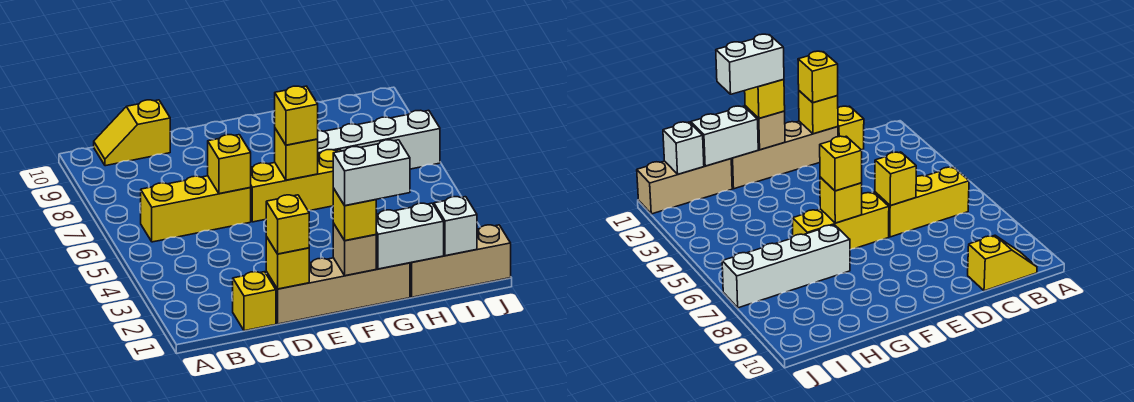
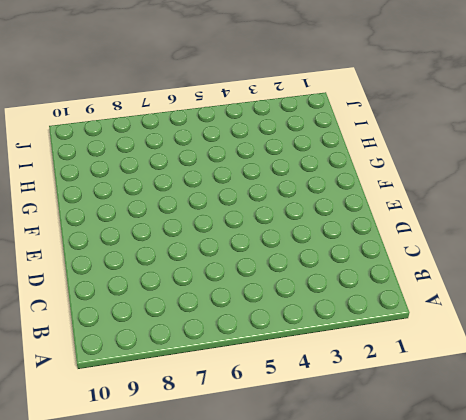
none -> yellow 1x3 brick [141,176,251,242]
none -> yellow 1x2 slope [94,100,170,166]
none -> yellow 1x1 brick [233,272,276,331]

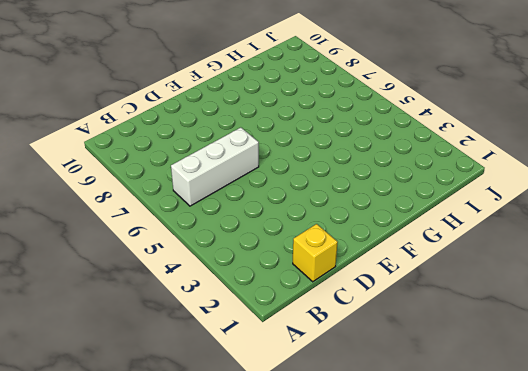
white 1x3 brick [171,128,259,206] -> yellow 1x3 brick [141,176,251,242]
none -> yellow 1x2 slope [94,100,170,166]
none -> tan 1x4 brick [266,258,410,324]
none -> yellow 1x3 brick [250,150,341,222]

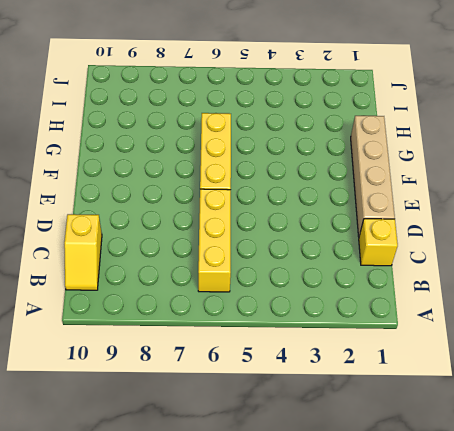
none -> white 1x4 brick [318,110,440,169]
none -> tan 1x3 brick [410,225,511,297]
none -> yellow 1x1 brick [266,237,309,289]

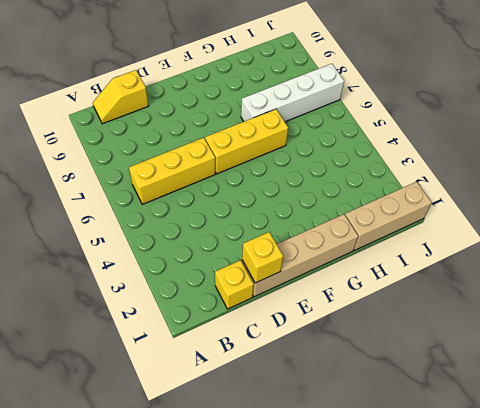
none -> yellow 1x1 brick [208,135,251,194]
none -> tan 1x1 brick [333,223,376,276]
none -> yellow 1x1 brick [275,129,318,180]

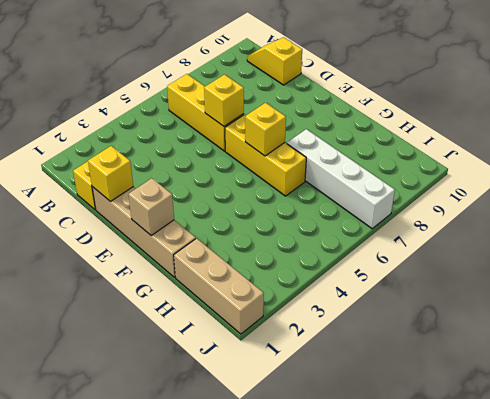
none -> white 1x2 brick [376,203,444,269]
none -> white 1x1 brick [434,197,477,256]
none -> yellow 1x1 brick [266,195,309,254]

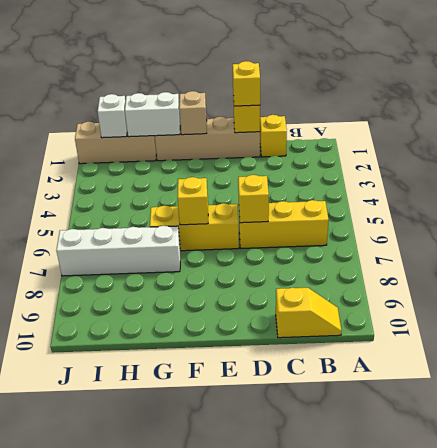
none -> yellow 1x1 brick [333,188,376,241]
none -> yellow 1x1 brick [275,86,318,145]
none -> white 1x2 brick [333,140,410,206]

